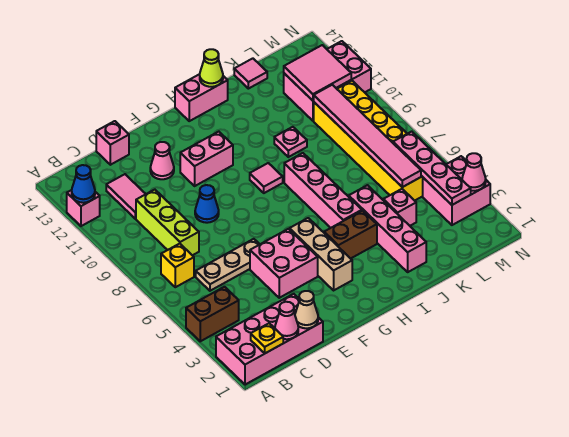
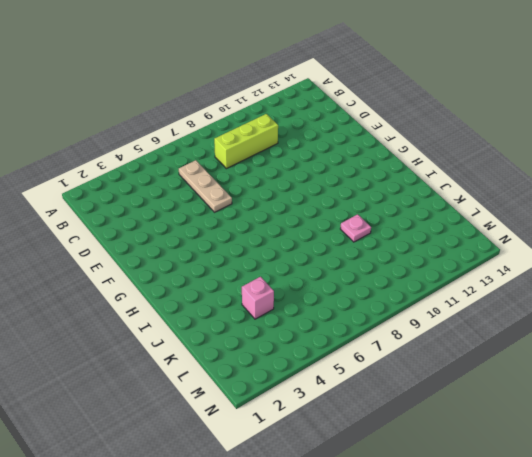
none -> pink 2x4 brick [216,294,323,385]
none -> brown 1x2 brick [186,287,239,341]
none -> pink 1x1 brick [67,190,100,226]
none -> yellow 1x1 brick [161,244,194,287]

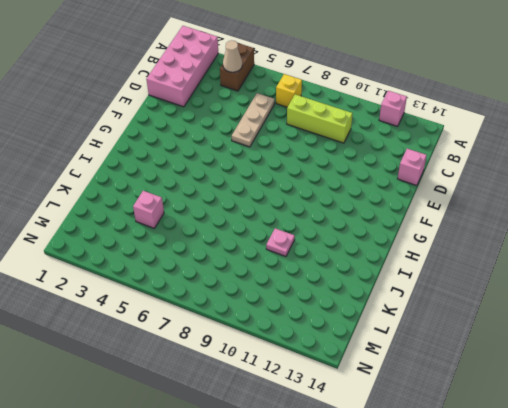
tan 1x1 cone [223,40,242,72] -> tan 1x1 cone moved to [295,291,318,328]
none -> pink 1x2 tile [106,174,145,219]
none -> pink 2x2 brick [250,229,318,298]
none -> blue 1x1 cone [195,185,219,223]
none -> pink 1x1 cone [150,142,174,179]

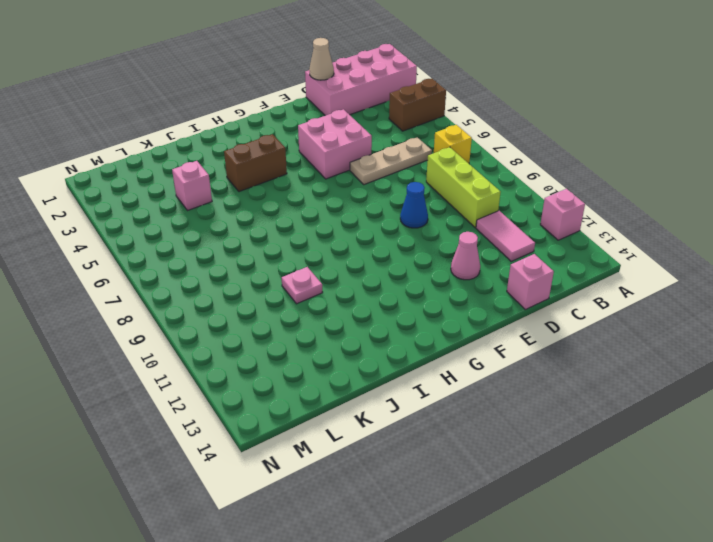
none -> pink 1x2 brick [180,132,233,186]
none -> tan 1x3 brick [290,218,352,290]
none -> pink 1x1 tile [250,163,283,193]
none -> pink 1x2 brick [175,74,228,121]

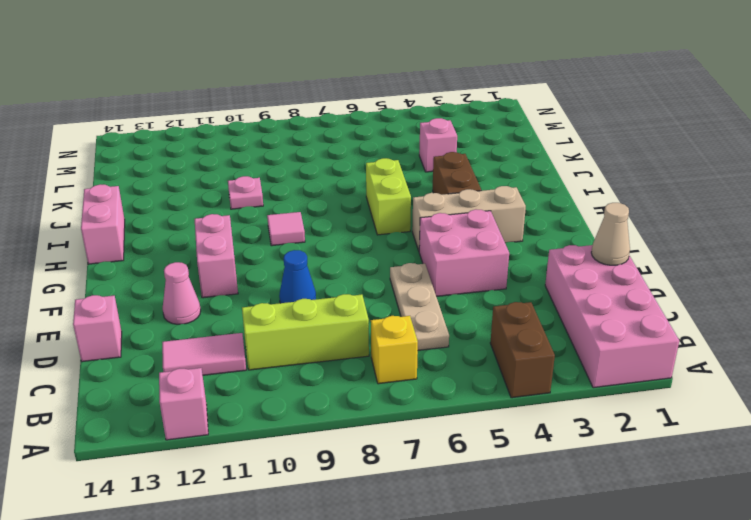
lime 1x2 brick [366,158,411,235] -> pink 1x4 brick [284,153,362,228]
none -> pink 1x4 brick [349,185,426,272]
none -> pink 1x1 tile [234,58,267,89]
none -> yellow 2x6 brick [314,81,423,201]
none -> pink 2x3 brick [284,41,371,121]

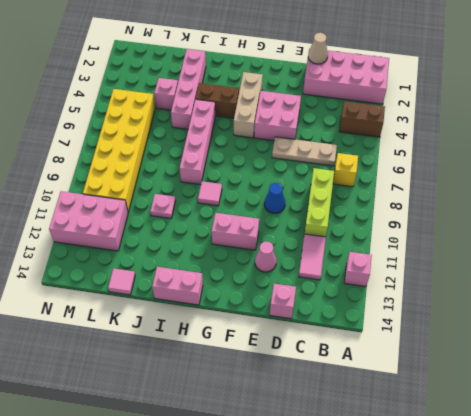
none -> pink 2x2 brick [423,156,490,225]
none -> blue 1x1 cone [72,165,95,203]
none -> yellow 1x1 plate [251,323,283,353]
none -> pink 1x1 cone [275,302,298,339]

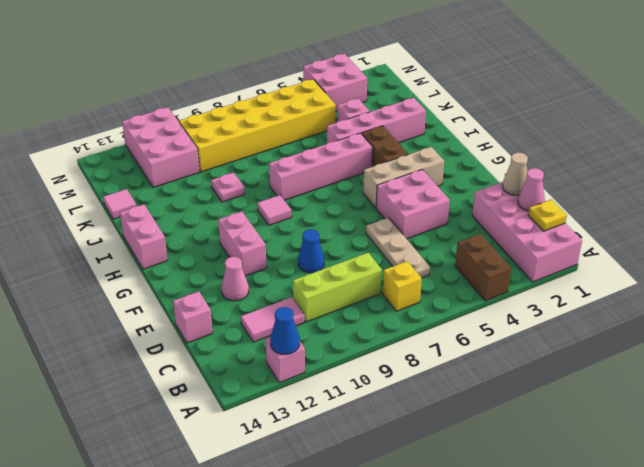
none -> lime 1x1 cone [200,49,223,87]
none -> pink 1x6 tile [314,85,421,187]
none -> pink 2x2 tile [284,45,351,101]
none -> pink 1x4 plate [393,131,471,205]

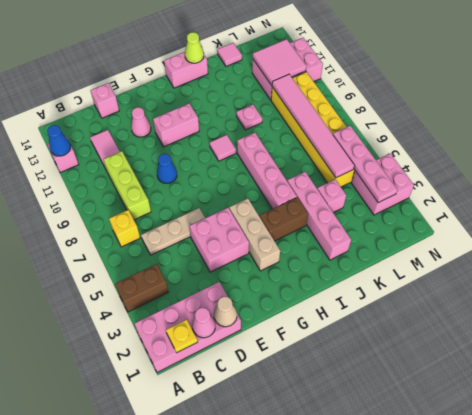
none -> pink 1x1 cone [462,153,486,191]

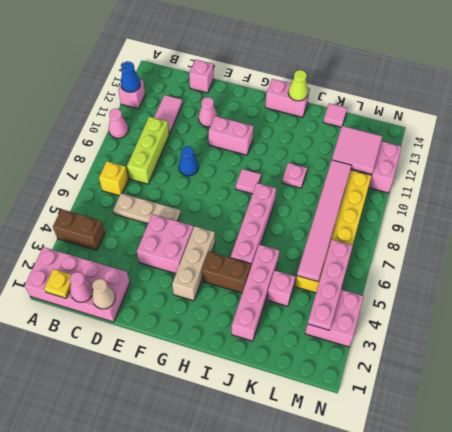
pink 1x1 cone [109,109,128,138] -> pink 1x1 cone moved to [462,153,486,191]

